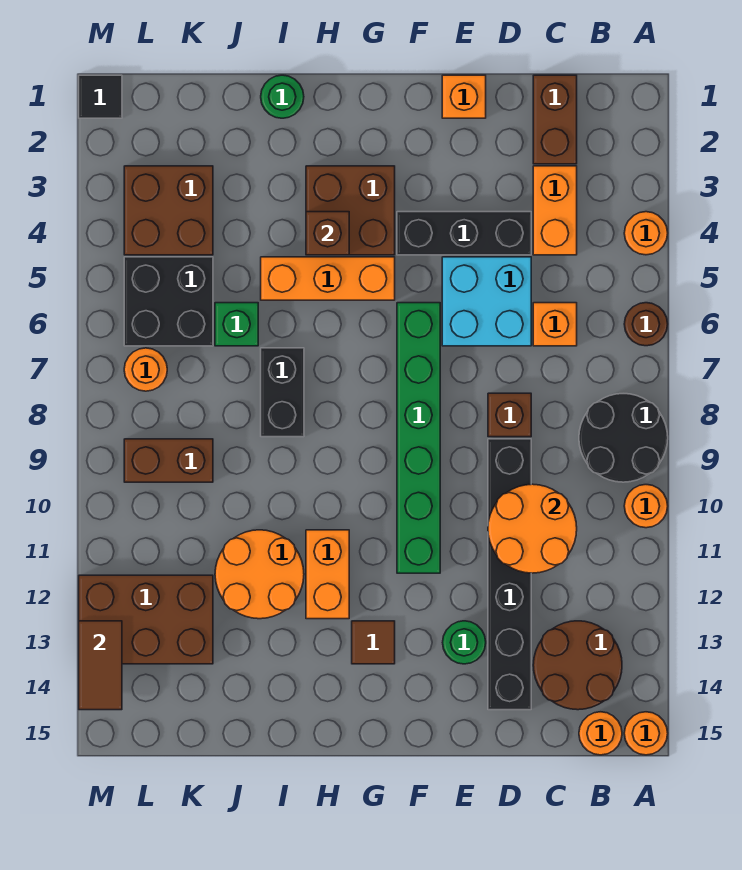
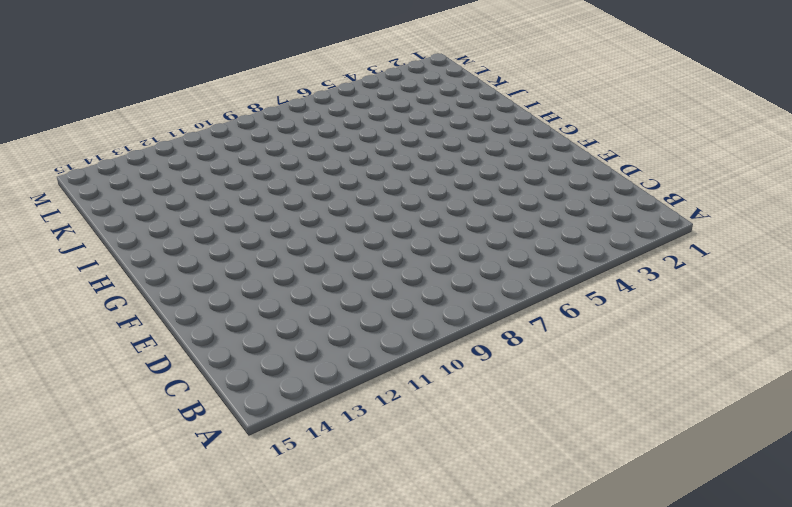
none -> orange 1x1 round brick [624,212,668,255]
none -> brown 1x1 round brick [624,303,668,346]
none -> black 2x2 round brick [579,394,668,482]
none -> orange 1x1 round brick [624,485,668,528]

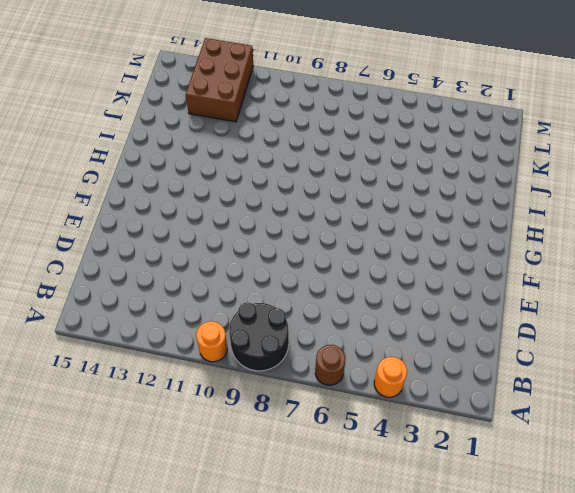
none -> orange 1x1 round brick [624,712,668,755]
none -> brown 2x2 round brick [533,621,622,710]
none -> orange 1x1 round brick [579,712,622,755]
none -> brown 1x2 brick [533,75,577,164]

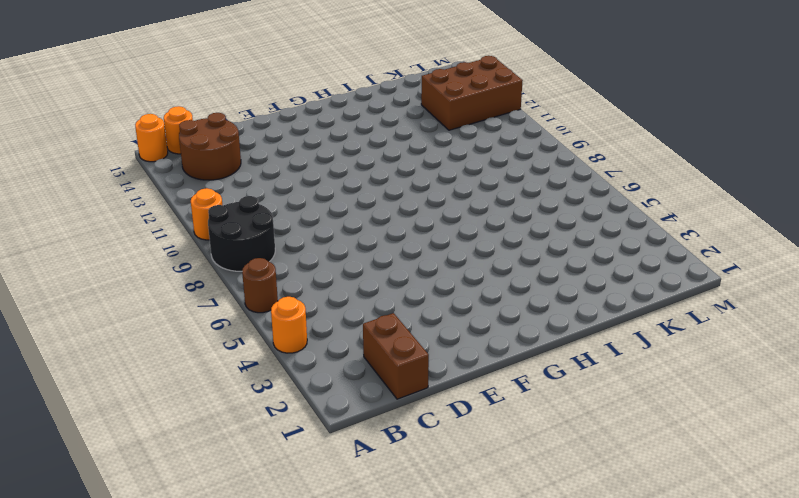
none -> orange 1x2 brick [533,166,577,255]
none -> orange 1x1 brick [533,303,577,346]
none -> black 1x3 brick [397,212,531,255]
none -> cyan 2x2 brick [442,257,531,346]

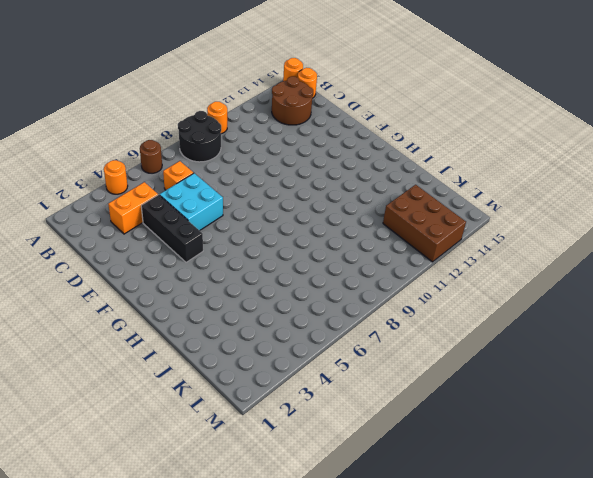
none -> brown 1x2 brick [533,75,577,164]
none -> brown 1x1 brick [488,393,531,437]
none -> black 1x6 brick [488,439,531,710]
none -> orange 1x1 brick [442,75,486,118]

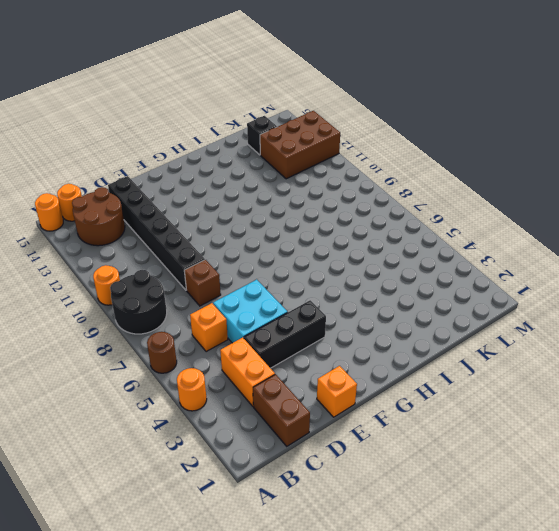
black 1x1 brick [247,116,277,155] -> none
none -> green 1x1 round brick [443,621,486,664]
none -> green 1x6 brick [397,303,440,573]
none -> brown 2x2 brick [306,166,395,255]
none -> orange 1x3 brick [261,257,395,300]

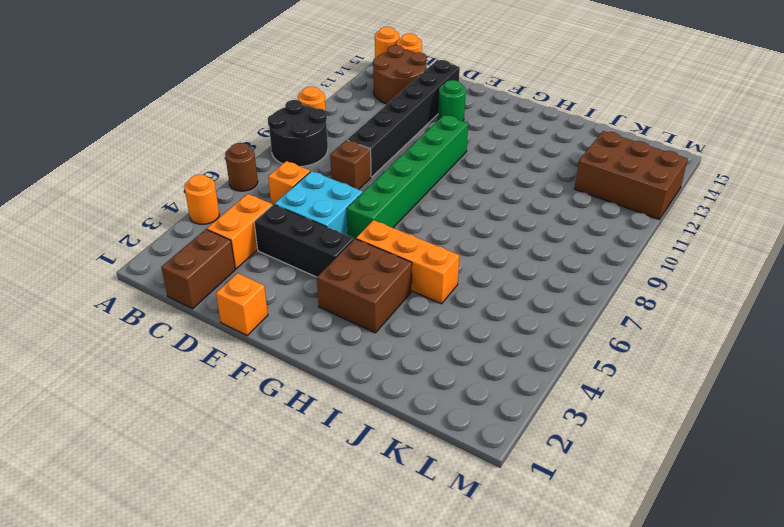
none -> brown 1x1 tile [352,621,395,664]
none -> orange 1x2 brick [306,530,349,619]
none -> green 1x1 round brick [261,75,304,118]
none -> black 1x2 brick [261,348,304,437]

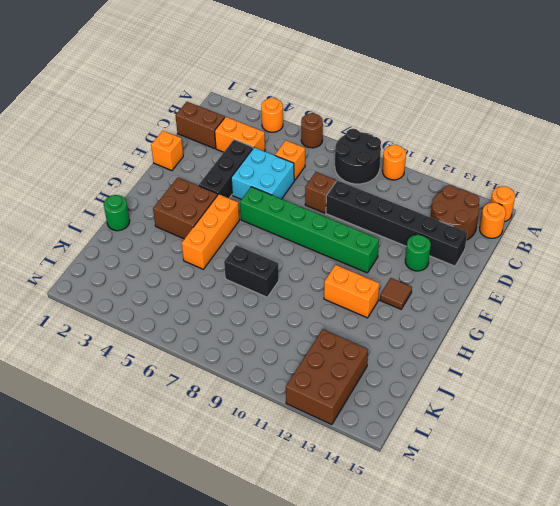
none -> orange 2x2 round brick [215,530,304,619]
none -> green 1x1 brick [215,303,258,346]
none -> brown 2x2 brick [124,166,213,255]
none -> black 2x2 brick [124,257,213,346]

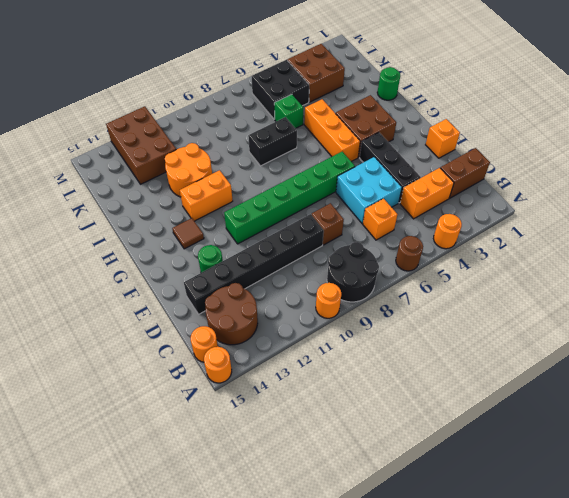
none -> brown 1x2 brick [124,439,213,482]
none -> orange 1x1 round brick [124,348,167,391]
none -> black 1x1 tile [79,75,122,118]
none -> orange 2x2 round brick [488,484,577,573]

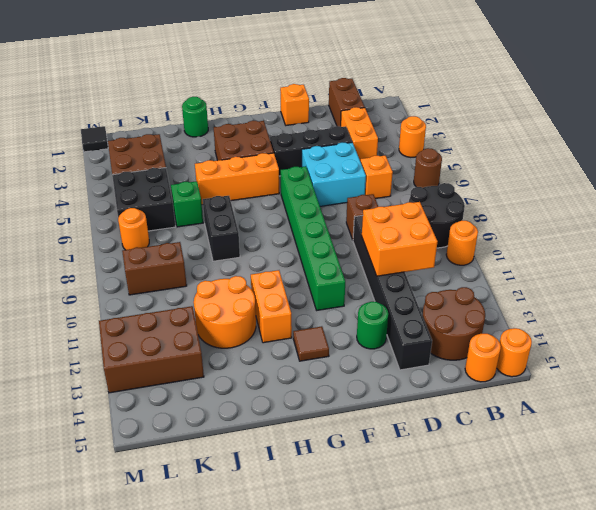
orange 2x2 brick [362,202,438,276] -> orange 2x2 round brick [488,484,577,573]
none -> brown 1x1 brick [306,212,349,255]
none -> brown 1x2 tile [79,621,122,710]

